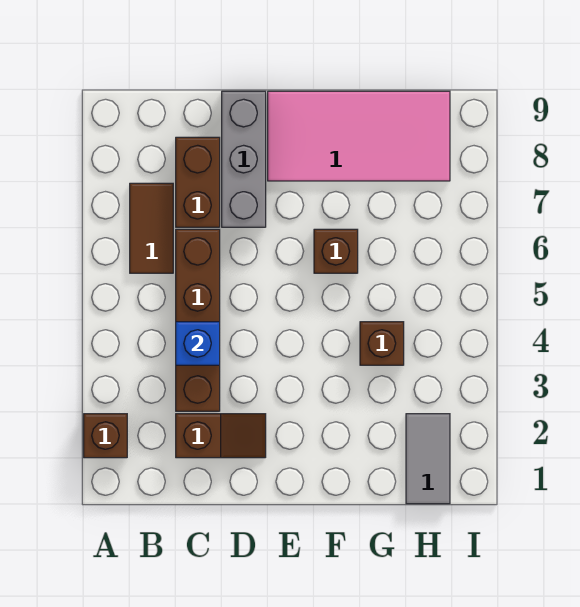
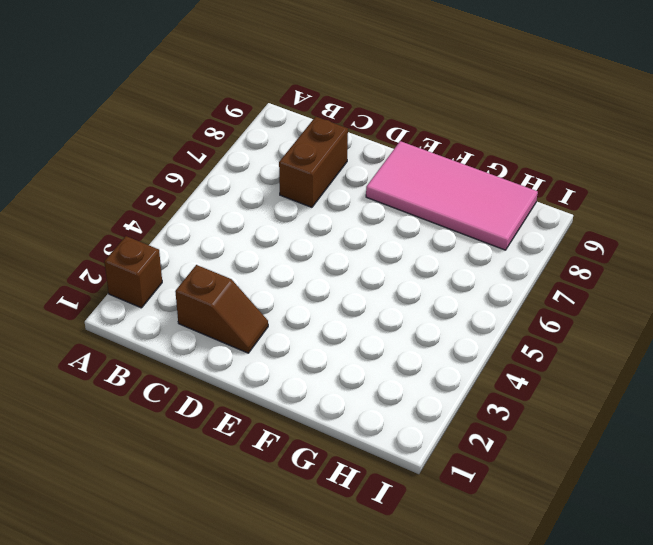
none -> brown 1x2 tile [130,183,173,273]
none -> brown 1x4 brick [176,229,220,411]

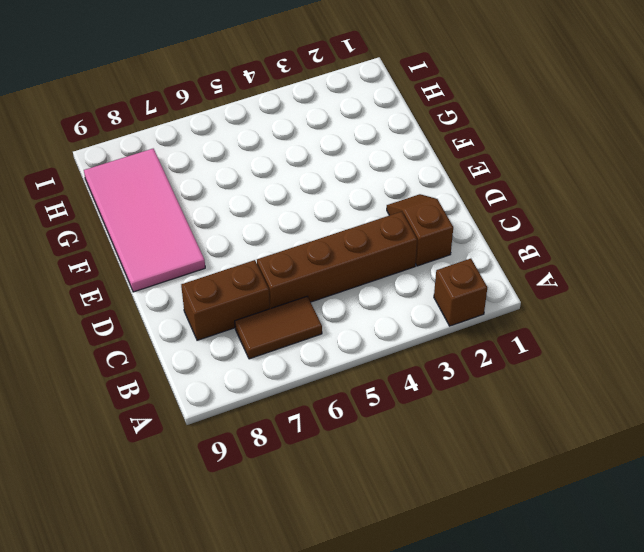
none -> grey 1x3 brick [222,91,266,227]
none -> brown 1x1 brick [314,229,358,273]

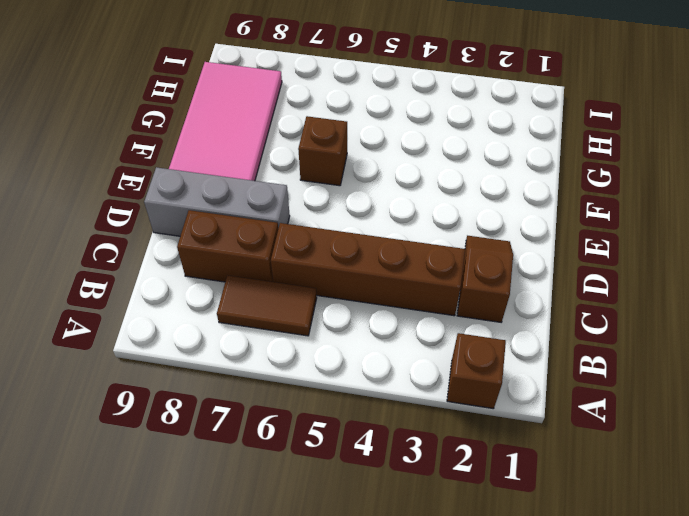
none -> brown 1x1 brick [360,322,404,365]
none -> grey 1x2 tile [406,414,450,504]

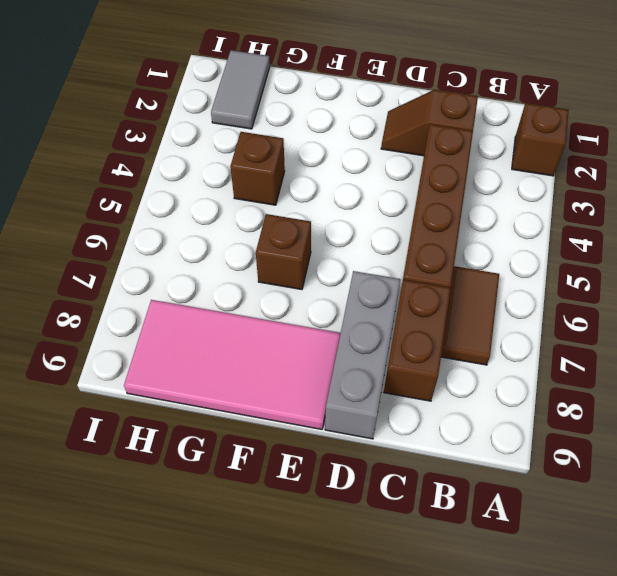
none -> blue 1x1 brick [176,322,220,365]

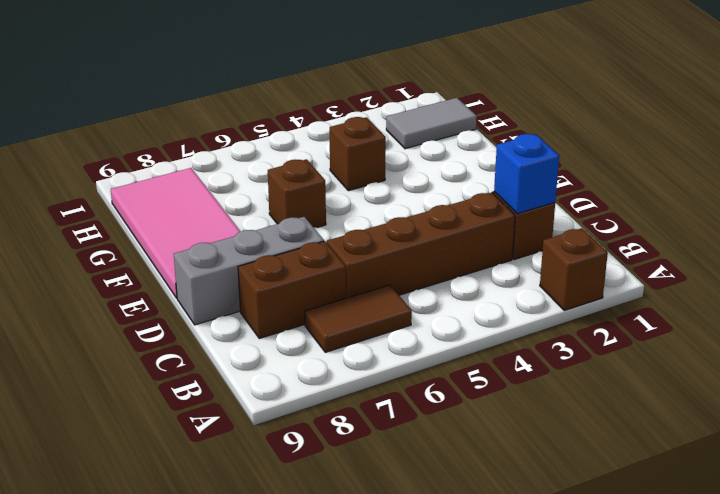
blue 1x1 brick [494,134,559,214] -> blue 1x1 brick moved to [176,322,220,365]

